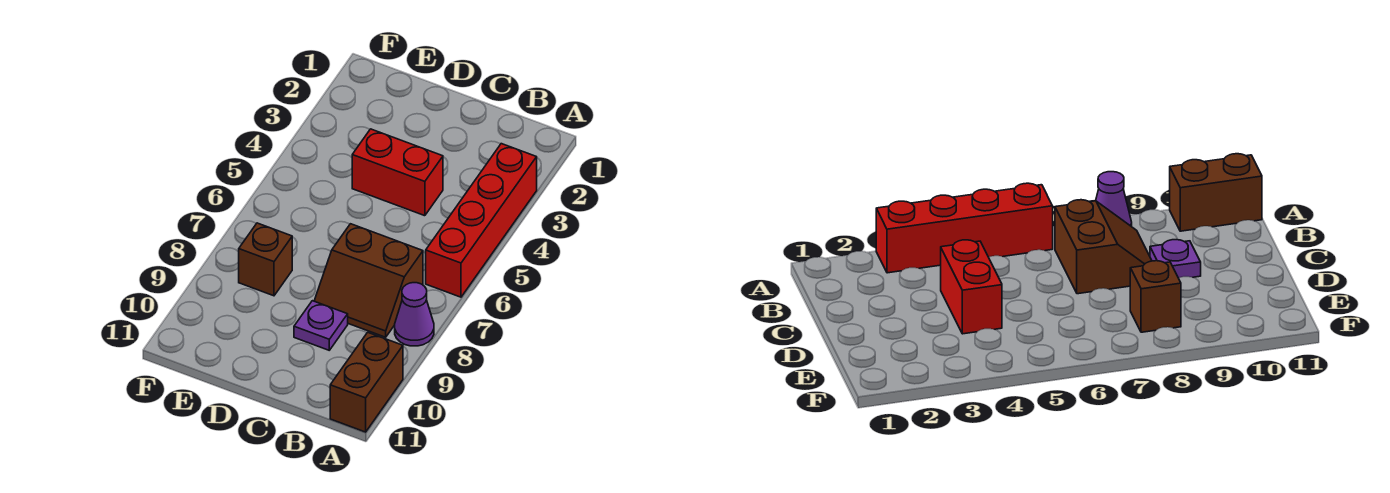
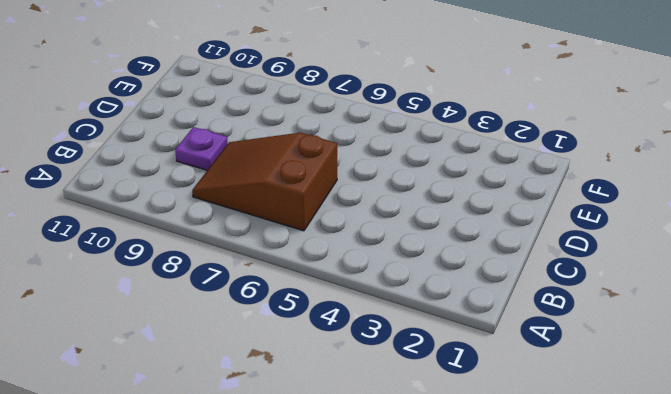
brown 2x3 slope [192,133,337,231] -> brown 2x2 slope [314,224,423,337]
none -> red 1x4 brick [426,144,537,297]
none -> purple 1x1 cone [395,283,434,346]

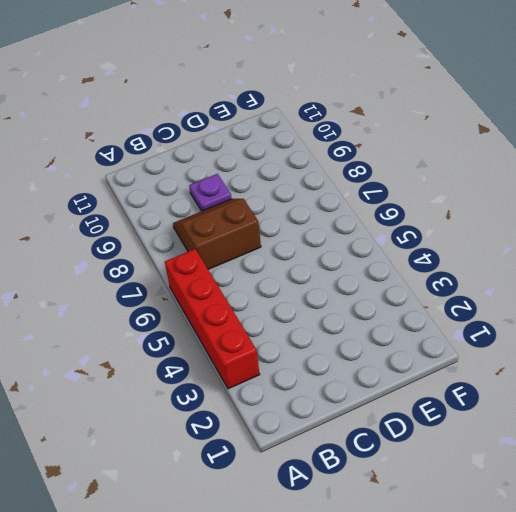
none -> purple 1x1 cone [395,283,434,346]
none -> brown 1x2 brick [330,332,403,432]

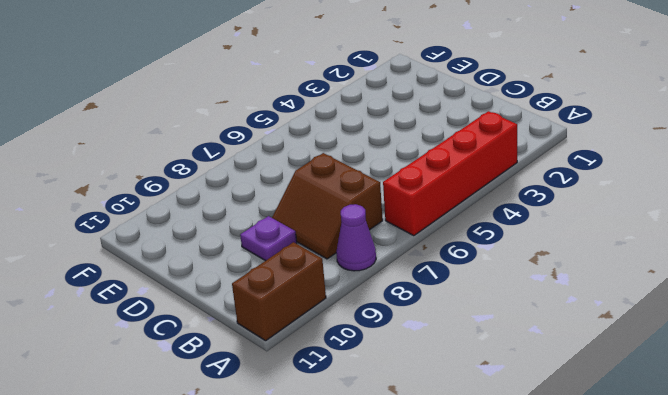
none -> red 1x2 brick [352,129,443,216]
none -> brown 1x1 brick [239,223,292,296]

